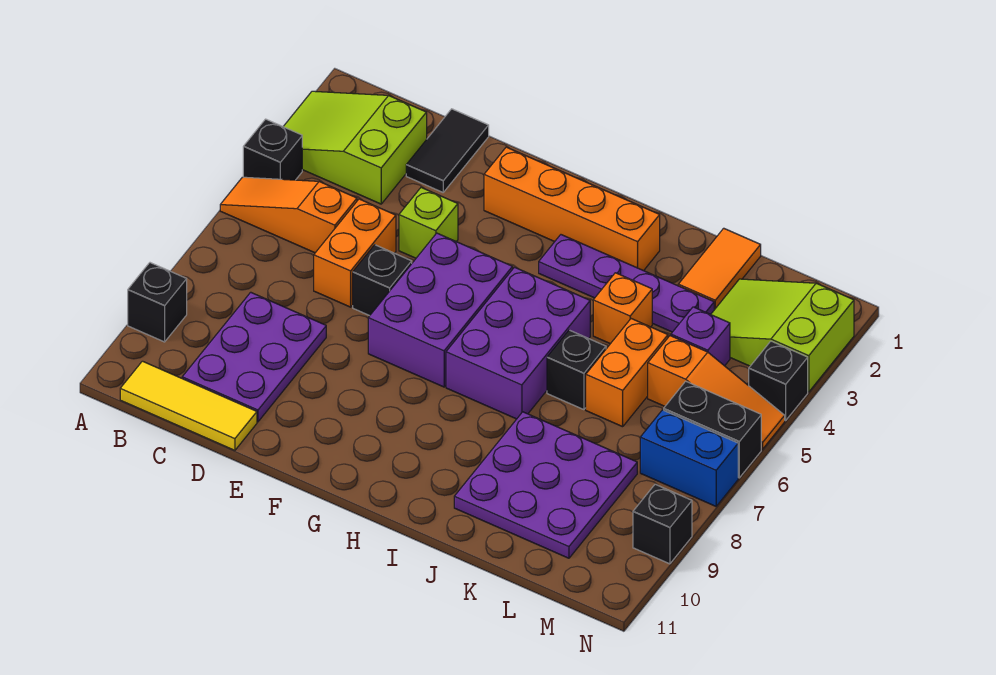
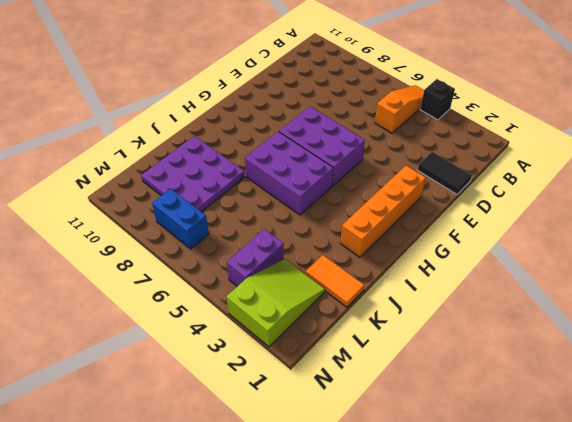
purple 1x2 brick [227,229,284,286] -> purple 1x1 brick [671,307,730,366]
blue 1x2 brick [152,189,209,249] -> blue 1x2 brick turned to [640,410,738,506]
none -> lime 2x3 slope [283,91,427,204]
none -> black 1x1 brick [128,263,187,342]
none -> yellow 1x3 tile [120,361,257,450]

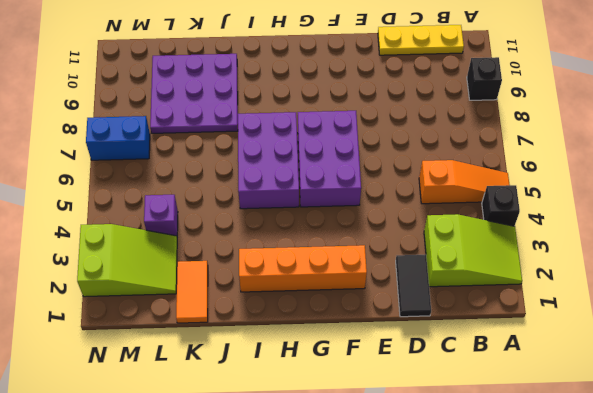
yellow 1x3 plate [378,25,464,55] -> yellow 1x3 tile [120,361,257,450]
none -> purple 2x3 plate [182,292,326,422]
none -> orange 1x2 brick [314,199,396,307]
none -> lime 1x1 brick [399,188,458,258]

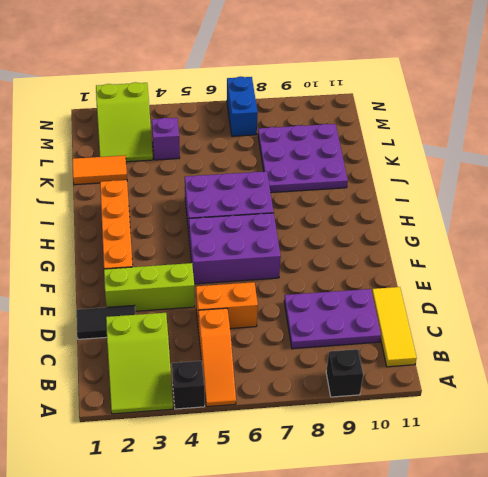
lime 1x3 brick [104,263,195,311] -> lime 1x1 brick [399,188,458,258]
none -> black 1x1 brick [353,245,412,316]
none -> purple 1x4 plate [539,235,714,332]
none -> orange 1x1 brick [593,273,652,344]

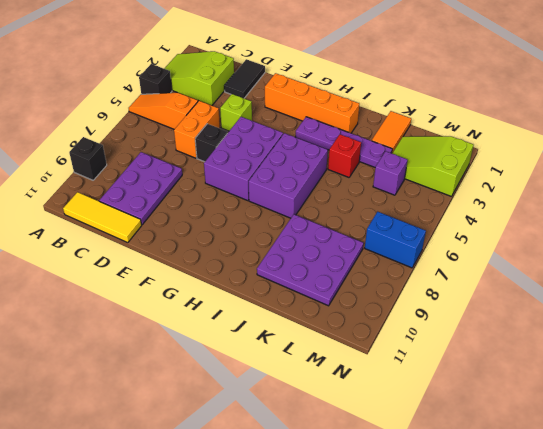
red 1x1 brick [328,134,361,177] -> orange 1x1 brick [593,273,652,344]
none -> black 1x1 brick [547,330,606,410]
none -> orange 1x2 brick [586,319,668,427]
none -> orange 1x3 slope [648,336,785,449]

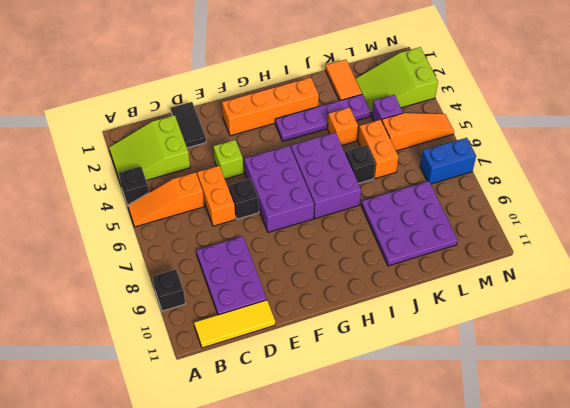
none -> black 1x2 brick [664,381,761,478]
none -> black 1x1 brick [749,341,808,421]
none -> black 1x1 brick [633,484,692,564]

